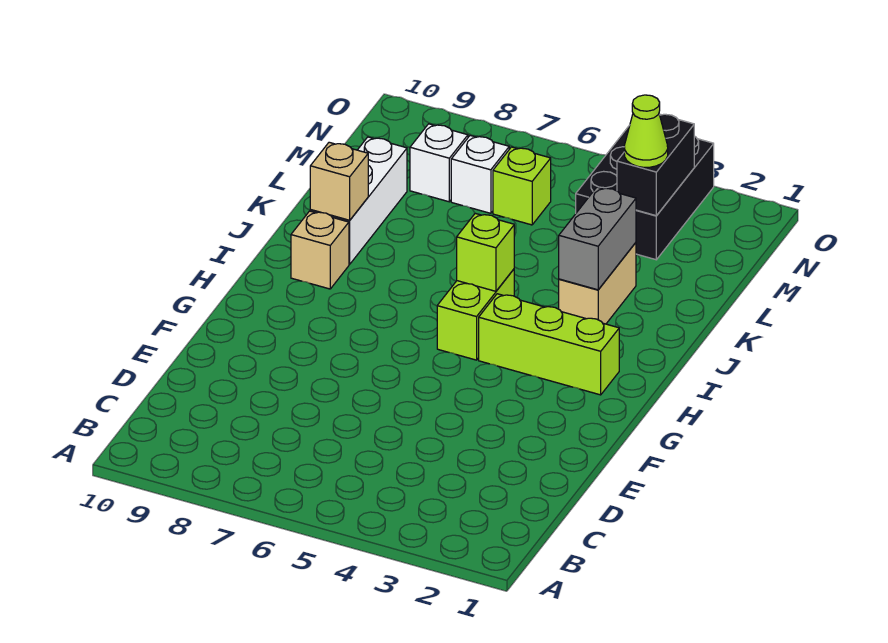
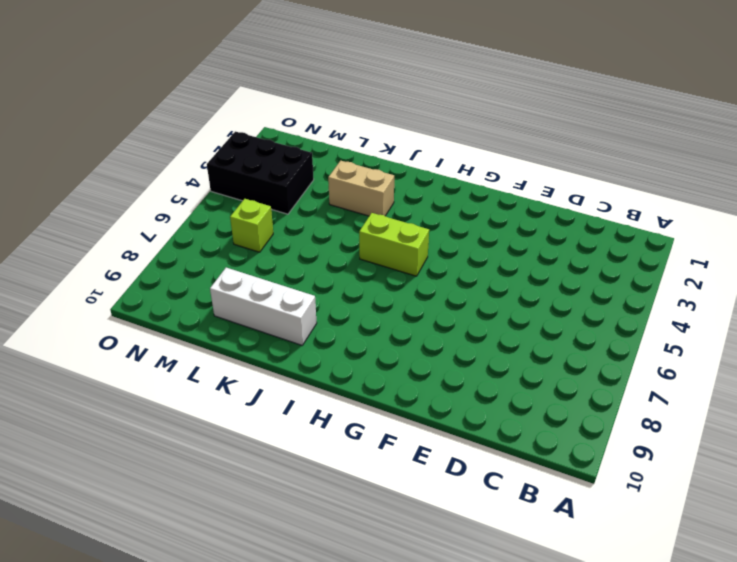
none -> lime 1x3 brick [479,294,619,395]
none -> tan 1x1 brick [291,211,349,289]
none -> white 1x1 brick [451,136,509,213]

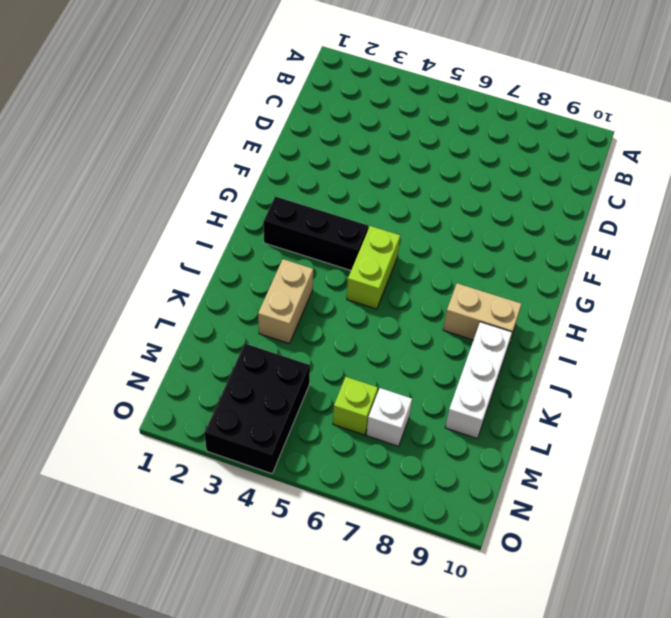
black 1x3 brick [264,196,368,270] -> lime 1x3 brick [479,294,619,395]
tan 1x2 brick [443,283,521,343] -> tan 1x1 brick [291,211,349,289]
none -> white 1x1 brick [410,124,468,202]
none -> lime 1x1 brick [457,213,514,291]
none -> grey 1x2 brick [559,187,636,290]

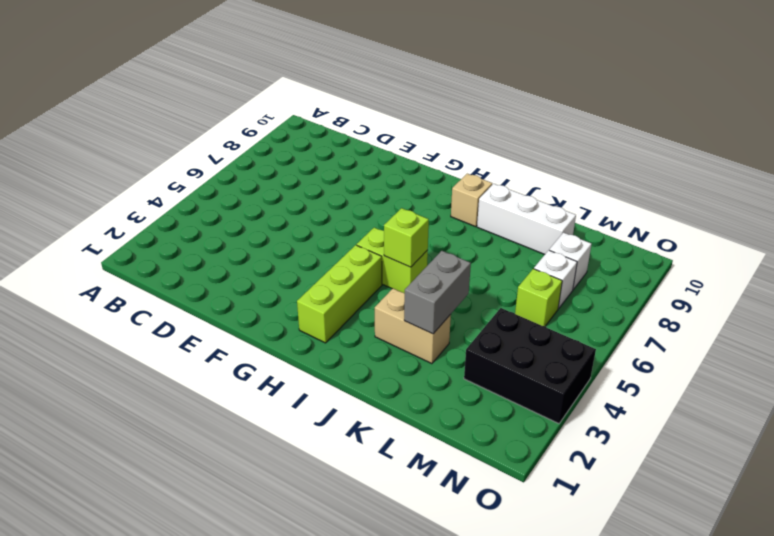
grey 1x2 brick [404,251,471,334] -> grey 1x2 brick turned to [559,187,636,290]
none -> tan 1x1 brick [310,142,368,220]
none -> black 1x2 brick [617,114,694,216]
none -> lime 1x1 cone [624,95,668,167]

